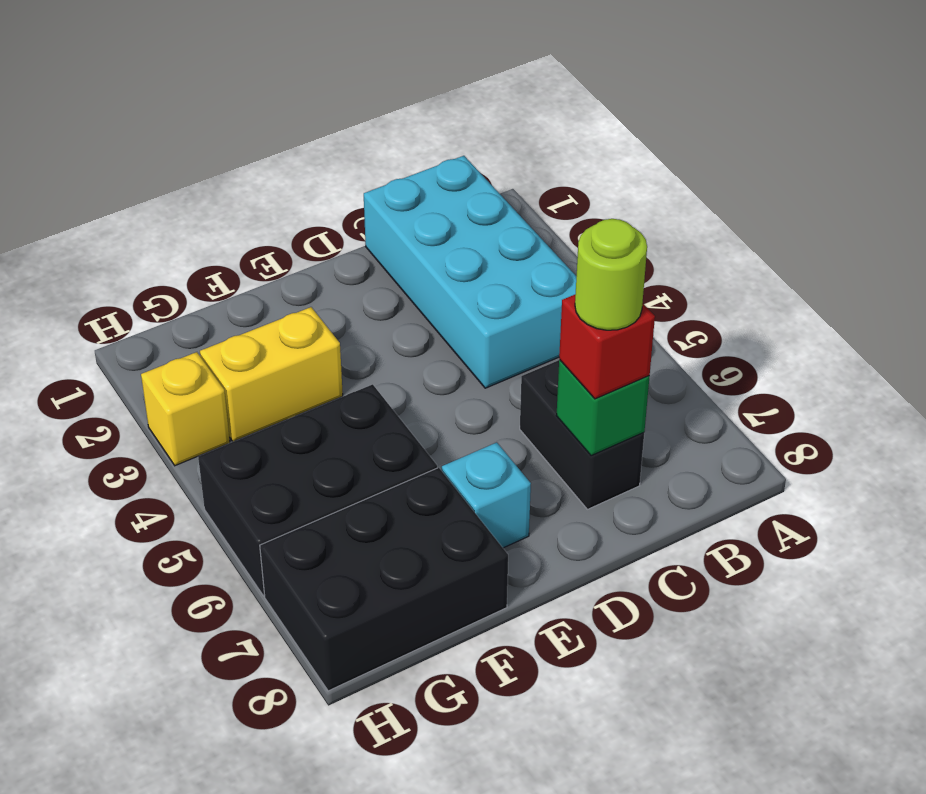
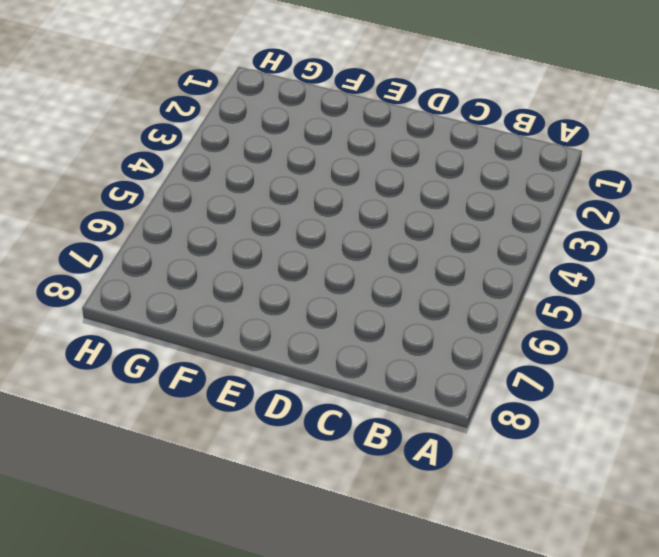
none -> cyan 2x4 brick [364,156,577,388]
none -> black 1x2 brick [520,360,644,509]

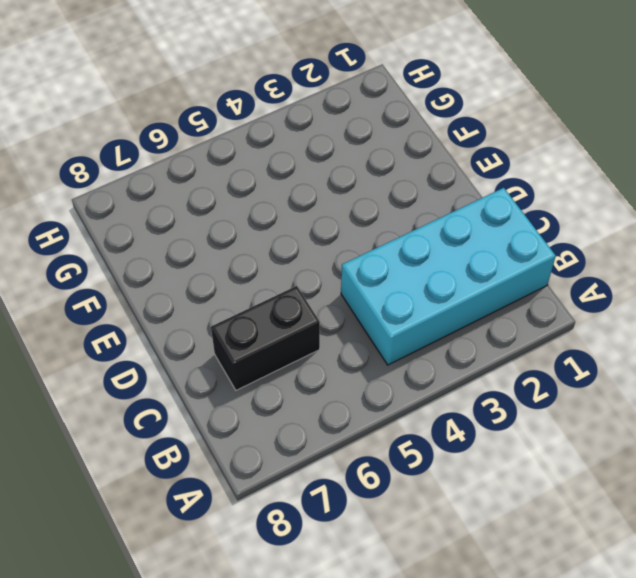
none -> cyan 1x1 brick [442,442,531,548]
none -> yellow 1x2 brick [200,307,343,441]

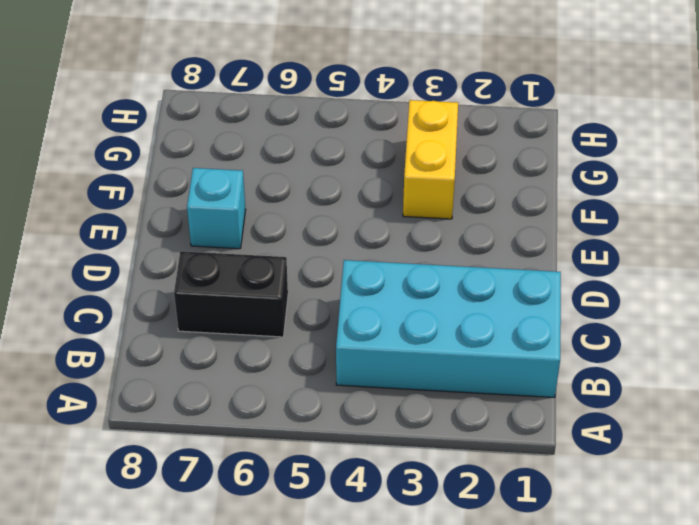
none -> black 2x3 brick [198,384,437,596]
none -> black 2x3 brick [260,468,508,691]

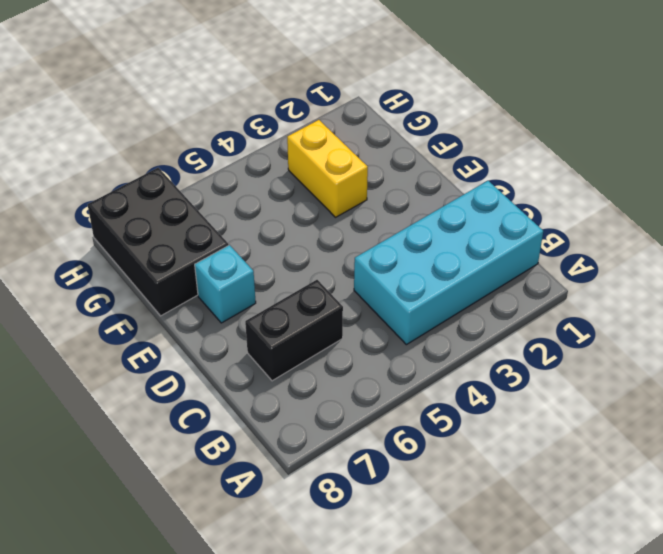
none -> black 2x3 brick [198,384,437,596]
none -> yellow 1x1 brick [141,352,230,466]

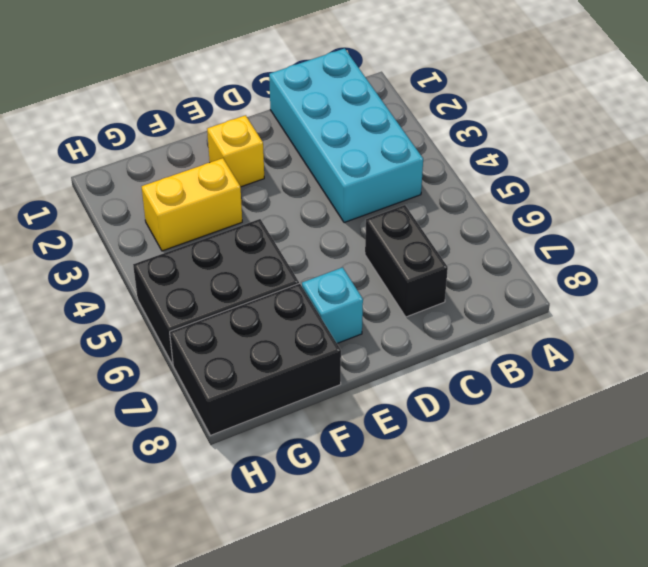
yellow 1x1 brick [207,115,264,187] -> yellow 1x1 brick moved to [141,352,230,466]
none -> green 1x1 brick [556,360,650,456]
none -> red 1x1 brick [559,294,655,399]

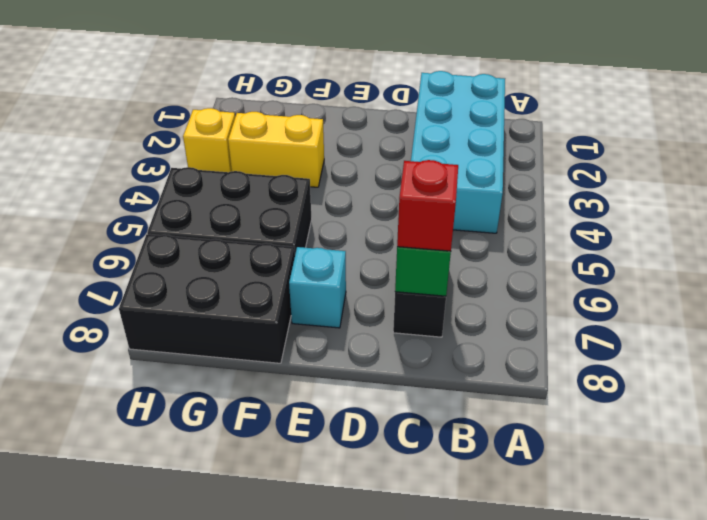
none -> lime 1x1 round brick [575,219,647,330]

